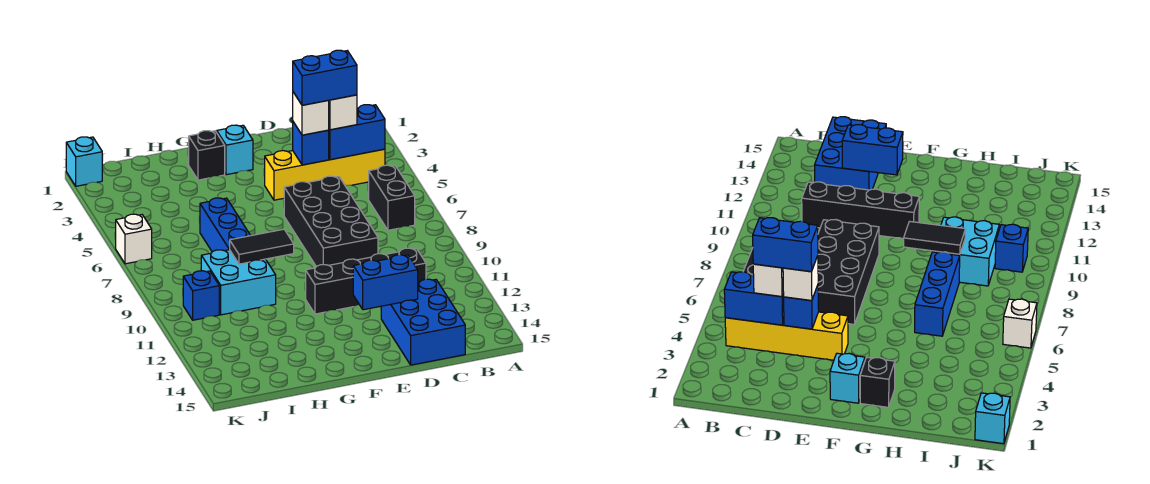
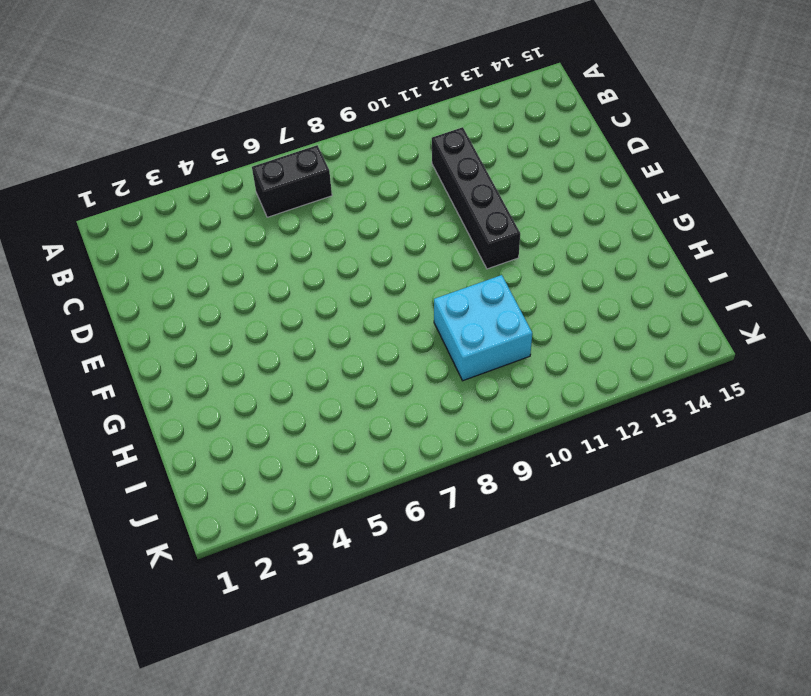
none -> yellow 1x4 brick [265,149,385,200]
none -> blue 2x3 brick [381,279,465,365]
none -> black 2x4 brick [284,176,378,267]

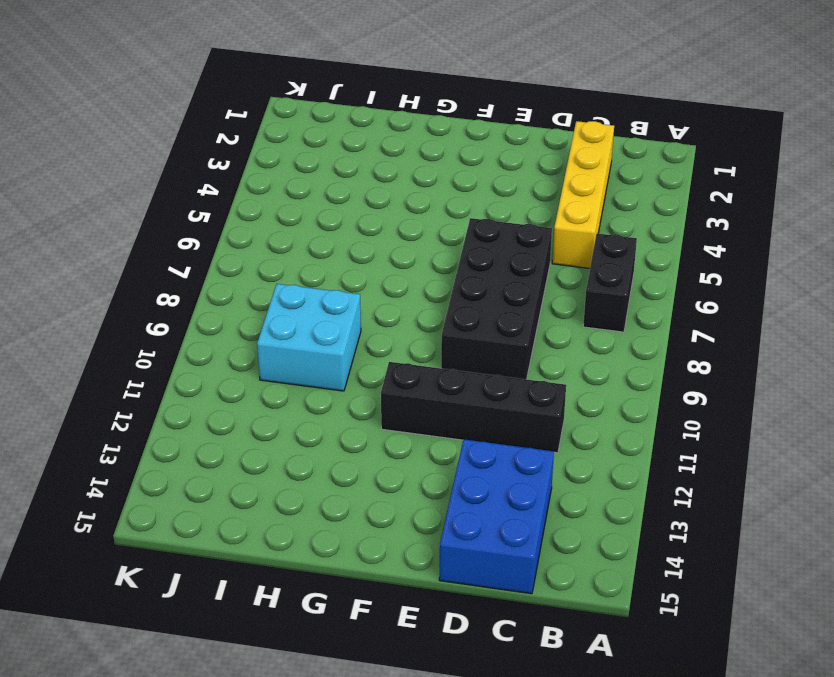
yellow 1x4 brick [552,121,614,268] -> yellow 1x4 brick turned to [265,149,385,200]
none -> cyan 1x1 brick [217,125,253,175]
none -> black 1x1 brick [189,131,225,180]
none -> blue 1x3 brick [200,198,251,252]

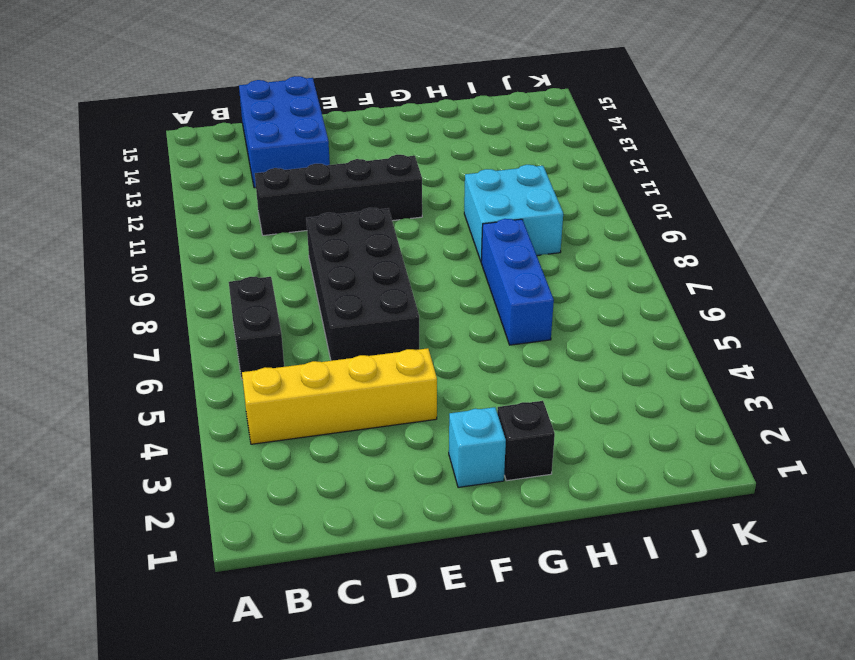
none -> blue 1x1 brick [183,271,219,320]
none -> cyan 1x1 brick [66,137,102,186]
none -> white 1x1 brick [116,214,152,264]

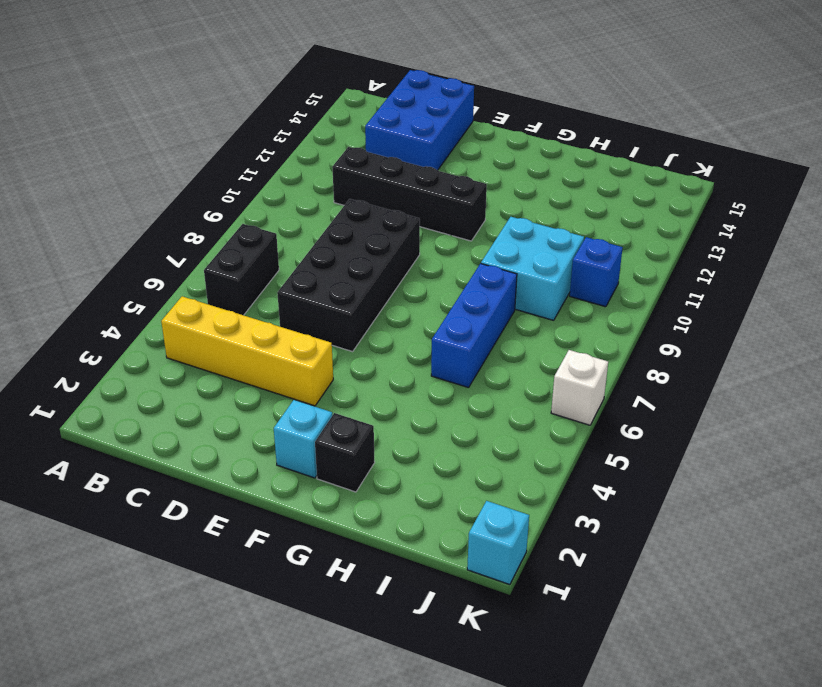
none -> blue 1x2 brick [329,105,385,160]
none -> blue 1x1 brick [293,122,329,165]
none -> blue 1x2 brick [353,255,418,310]

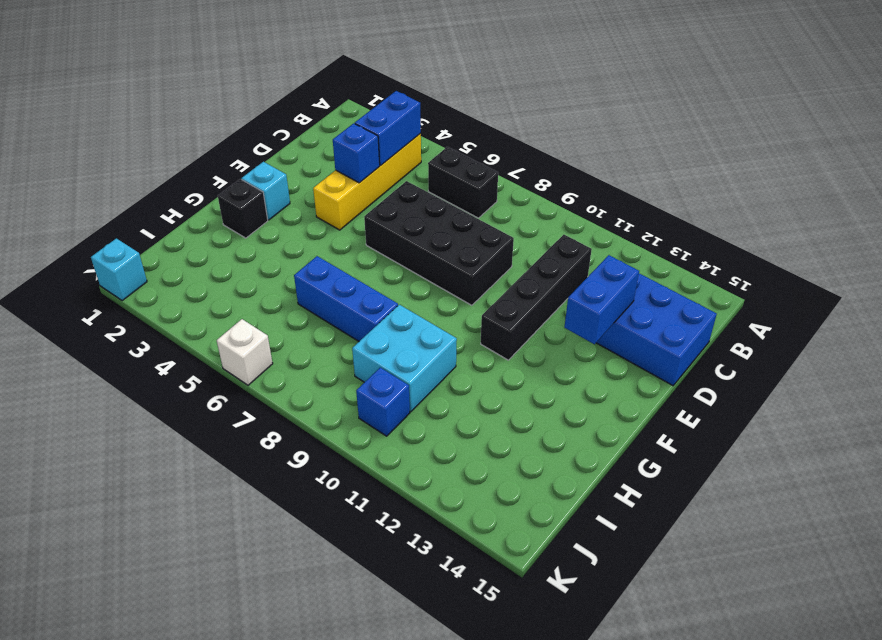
none -> black 1x2 tile [230,229,294,264]
none -> white 1x1 brick [329,95,357,130]
none -> white 1x1 brick [293,92,329,135]

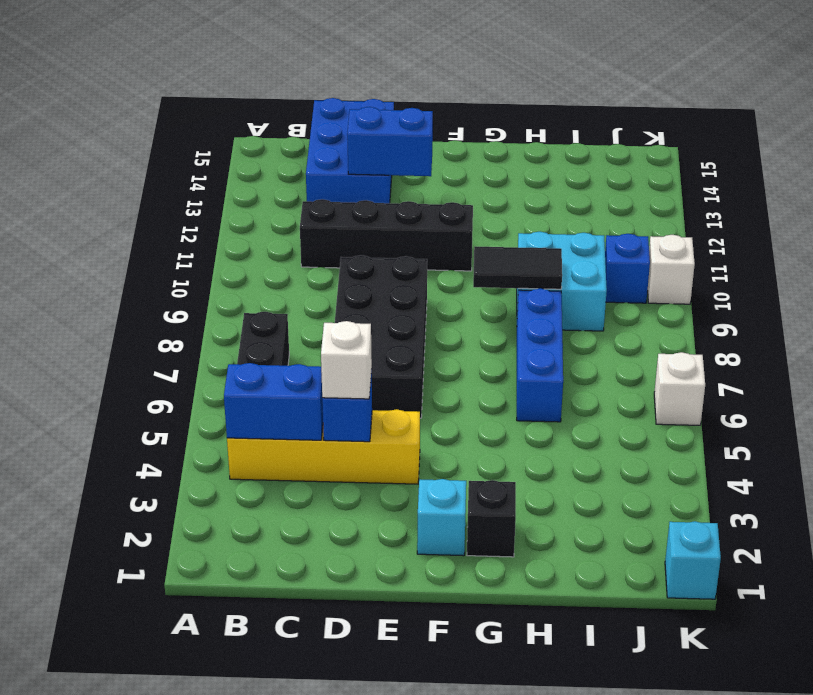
white 1x1 brick [648,235,695,304] -> white 1x1 brick moved to [329,95,357,130]
none -> blue 1x2 brick [293,50,357,105]

